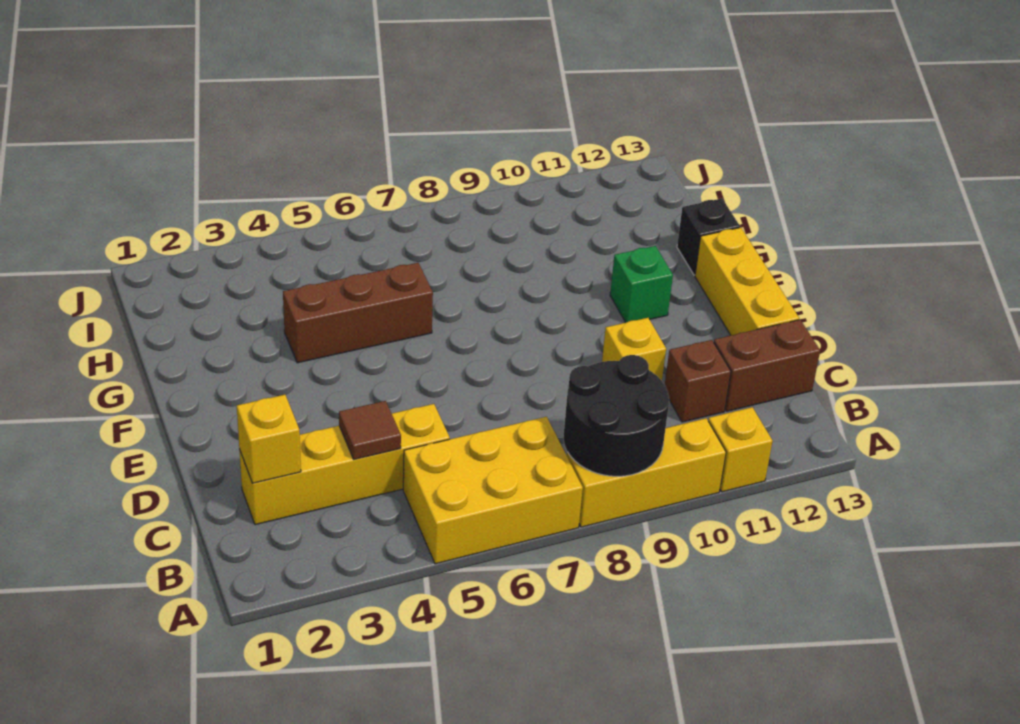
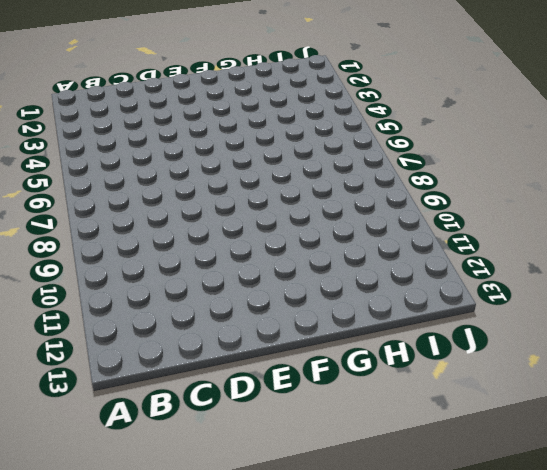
none -> yellow 2x3 brick [403,417,583,564]
none -> yellow 1x3 brick [567,418,726,527]
none -> yellow 1x1 brick [708,407,773,492]

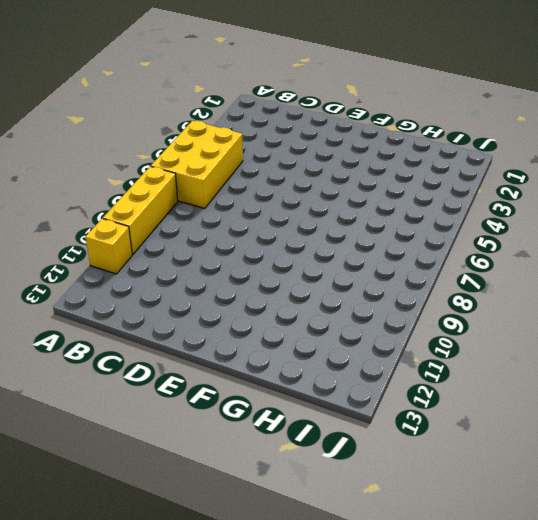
none -> yellow 1x4 brick [239,404,450,525]
none -> brown 1x1 brick [665,340,731,422]
none -> brown 1x2 brick [714,320,820,411]

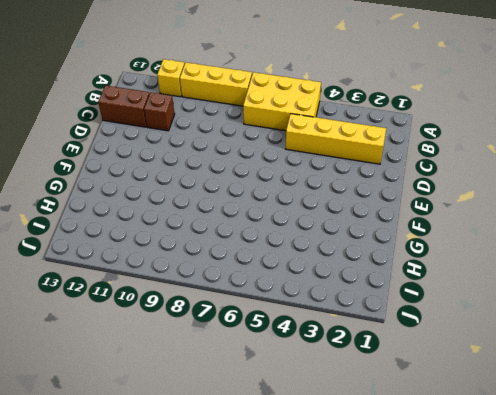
none -> yellow 1x1 brick [602,318,666,381]
none -> yellow 1x3 brick [695,228,799,335]
none -> green 1x1 brick [610,246,673,323]

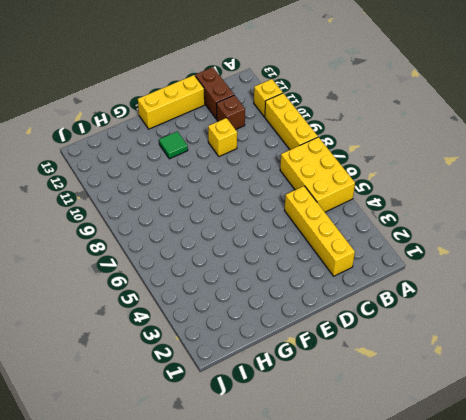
green 1x1 tile [159,131,188,159] -> green 1x1 brick [610,246,673,323]
none -> brown 1x3 brick [283,263,433,363]
none -> black 1x1 brick [677,199,740,275]
none -> black 2x2 round brick [564,355,669,476]

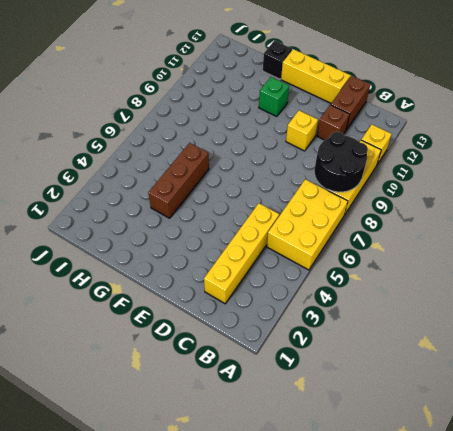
none -> yellow 1x1 brick [237,395,301,483]
none -> brown 1x1 tile [339,401,401,459]

